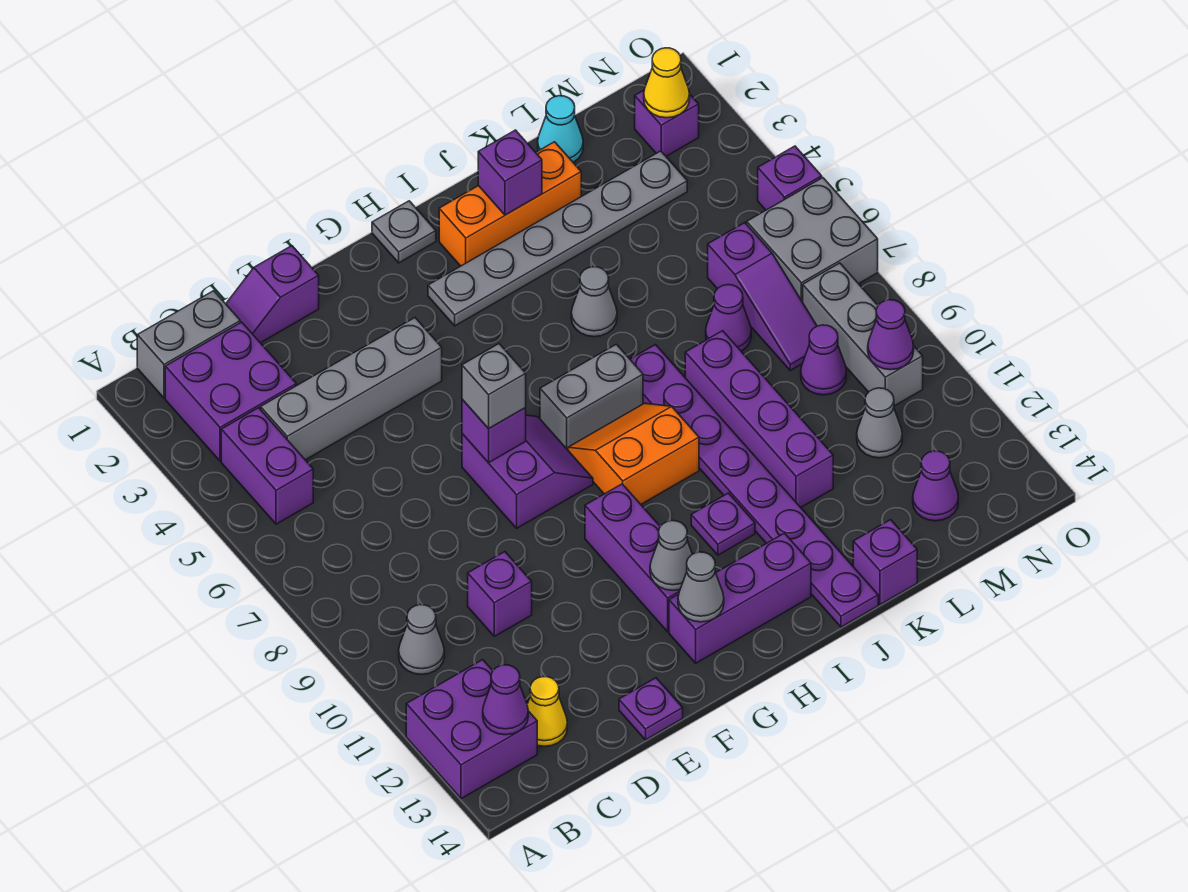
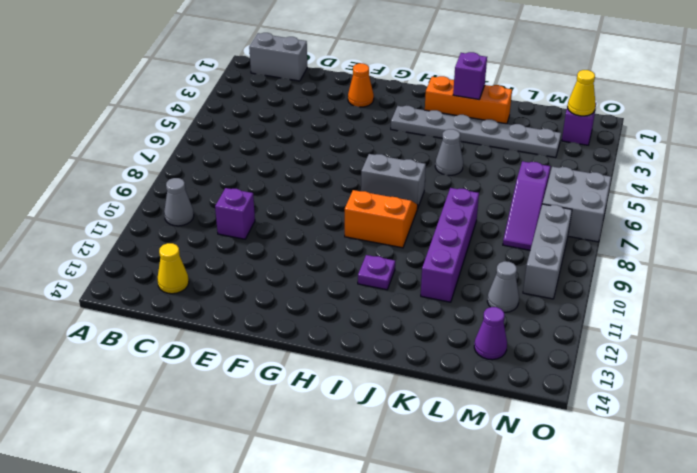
orange 1x1 cone [348,63,374,107] -> none
none -> purple 2x2 brick [406,660,537,799]
none -> purple 2x2 brick [165,322,296,461]
none -> purple 1x2 brick [221,408,313,524]
none -> grey 1x4 brick [261,318,442,460]

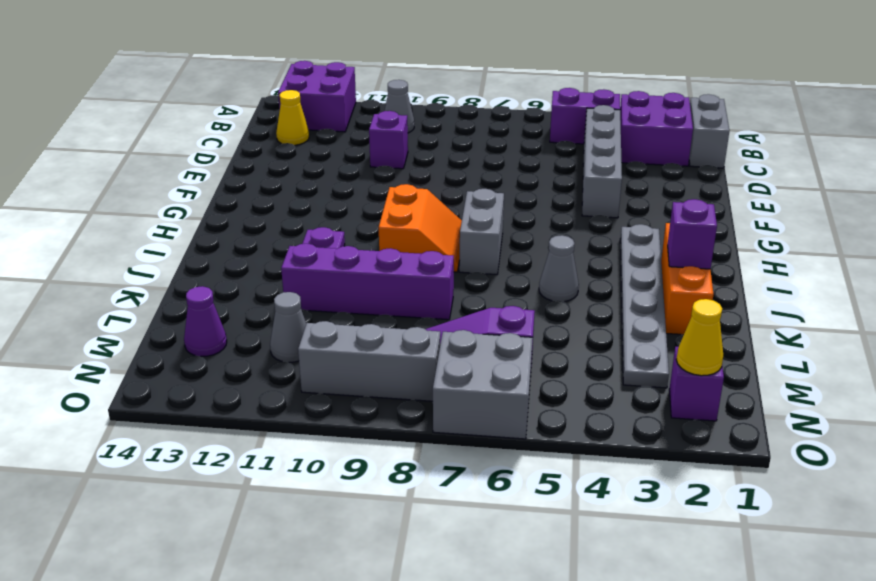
none -> purple 1x2 slope [226,246,319,343]
none -> purple 1x1 plate [619,678,683,740]
none -> purple 2x2 slope [462,415,593,528]
none -> purple 1x3 brick [585,484,680,632]

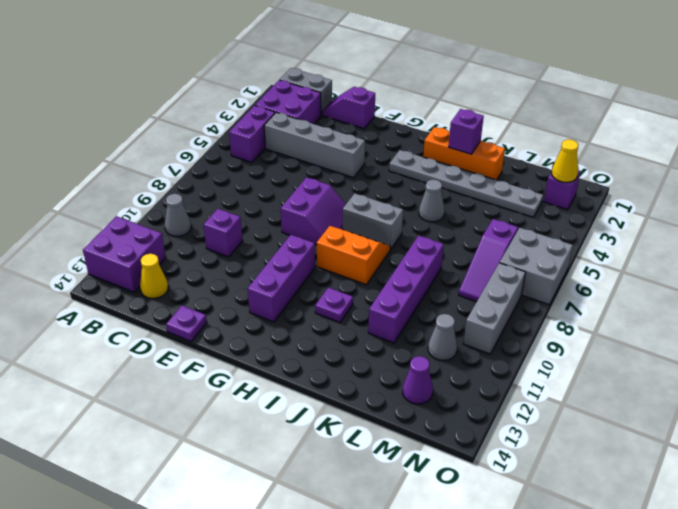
none -> purple 1x3 brick [669,533,811,663]
none -> grey 1x1 plate [372,201,436,263]
none -> purple 1x8 plate [630,345,878,627]
none -> purple 1x1 brick [853,520,917,605]

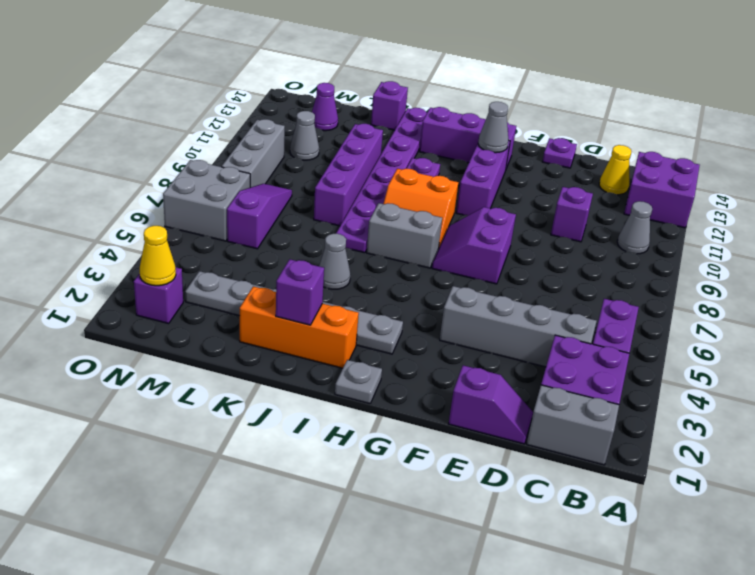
none -> cyan 1x1 cone [538,96,583,162]
none -> purple 1x1 cone [706,285,751,351]
none -> purple 1x1 cone [801,325,846,395]
none -> purple 1x1 brick [758,146,822,210]

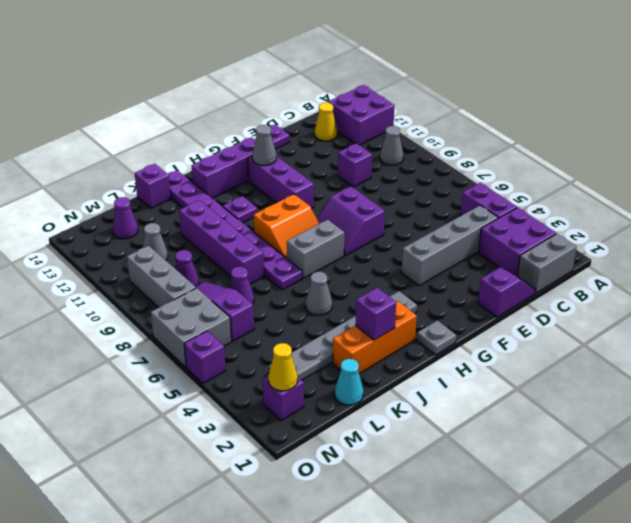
none -> purple 1x1 cone [483,665,528,735]
none -> purple 1x1 brick [462,399,526,463]
none -> grey 1x1 cone [678,552,724,622]
none -> purple 1x1 cone [868,300,914,370]

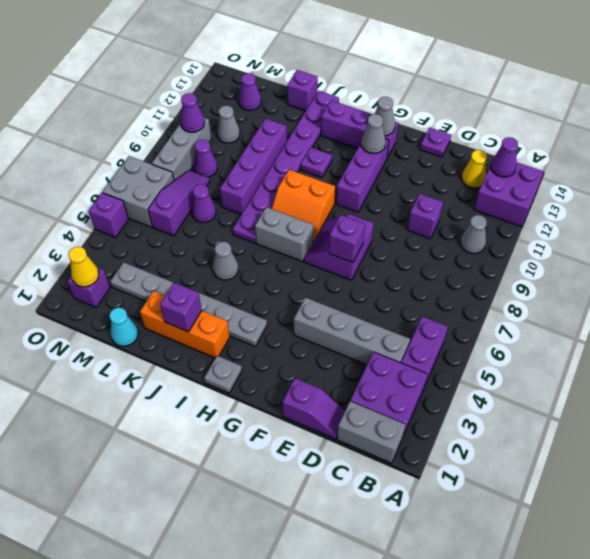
none -> grey 1x1 brick [462,344,526,429]

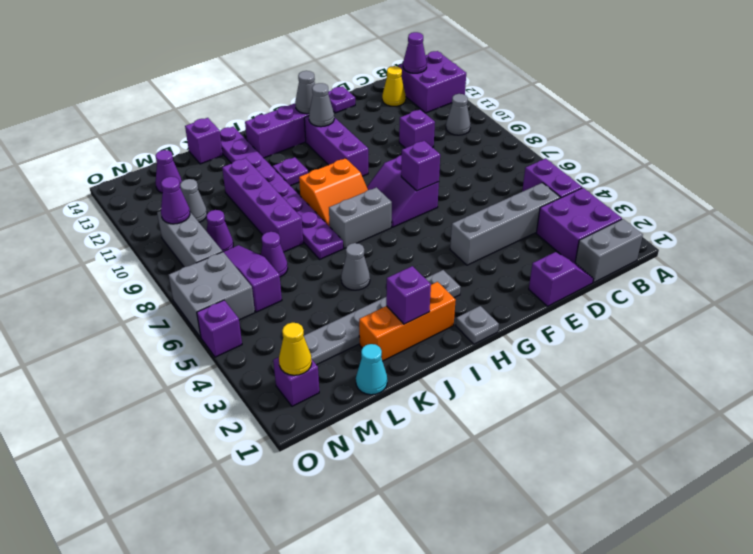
none -> grey 1x1 brick [462,344,526,429]

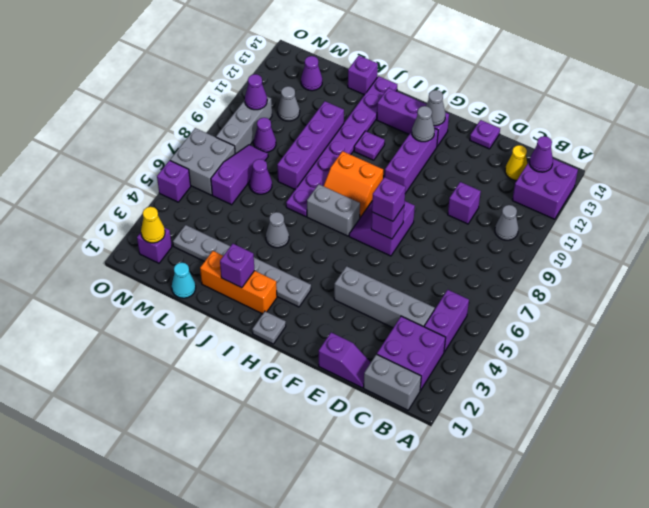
purple 1x1 brick [372,177,406,221] -> grey 1x1 brick [462,344,526,429]

